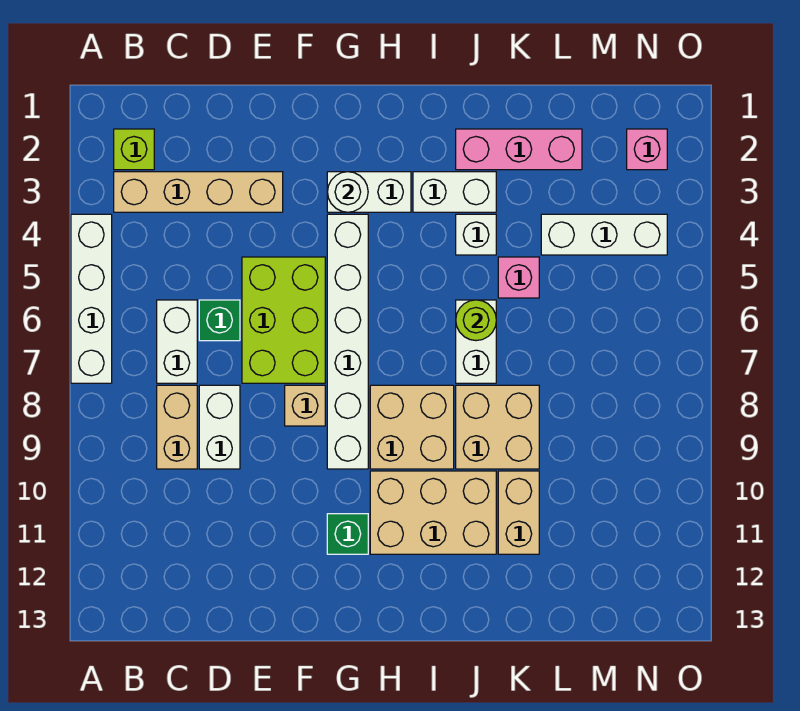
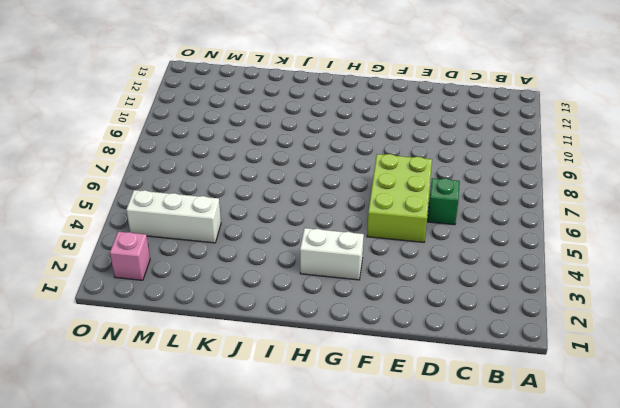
none -> white 1x4 brick [71,214,112,383]
none -> lime 1x1 brick [114,129,154,170]
none -> tan 1x4 brick [114,172,283,212]

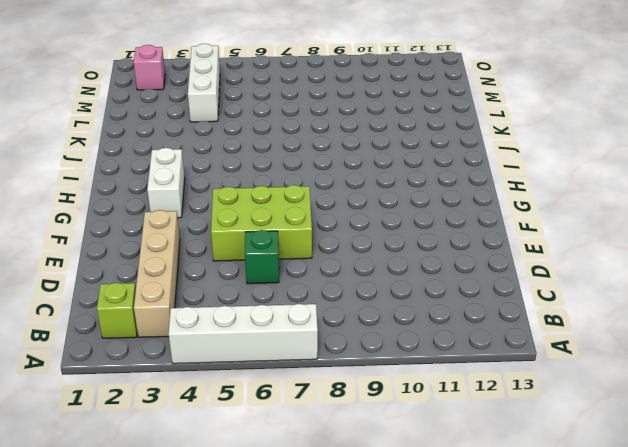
none -> white 1x2 brick [157,300,197,383]
none -> tan 1x2 brick [157,385,197,469]
none -> white 1x2 brick [199,385,240,469]

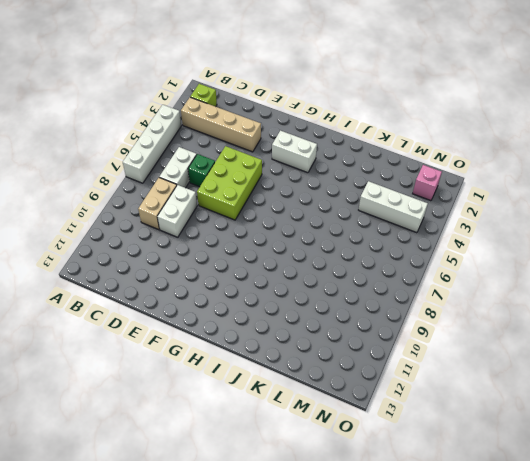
none -> tan 1x1 brick [285,385,325,426]
none -> white 1x6 brick [327,214,368,469]
none -> green 1x1 brick [327,514,368,554]

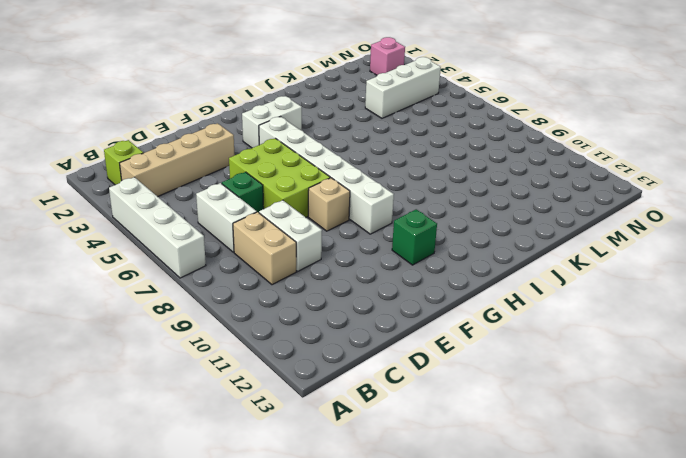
none -> tan 2x2 brick [370,385,454,469]
none -> tan 2x3 brick [370,471,496,554]
none -> white 1x2 brick [413,172,496,212]

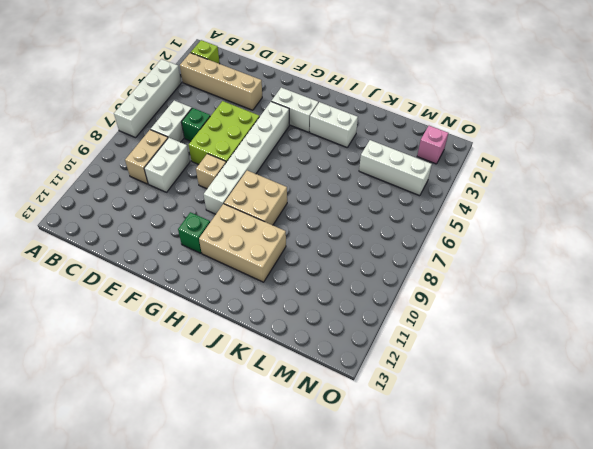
none -> pink 1x3 brick [456,129,582,170]
none -> white 1x1 brick [456,214,496,255]
none -> white 1x2 brick [456,300,496,383]

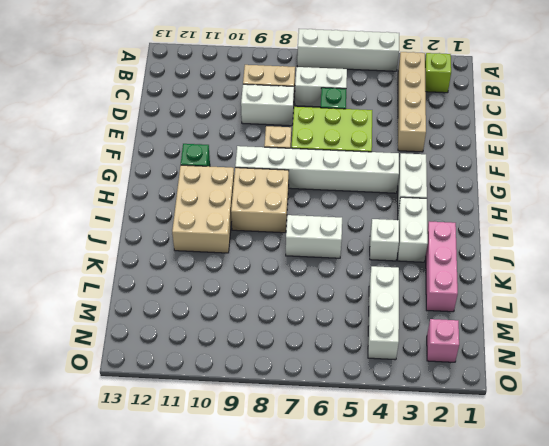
none -> tan 2x2 brick [456,385,539,469]
none -> pink 1x1 brick [498,257,539,298]
none -> tan 1x2 brick [498,471,539,554]

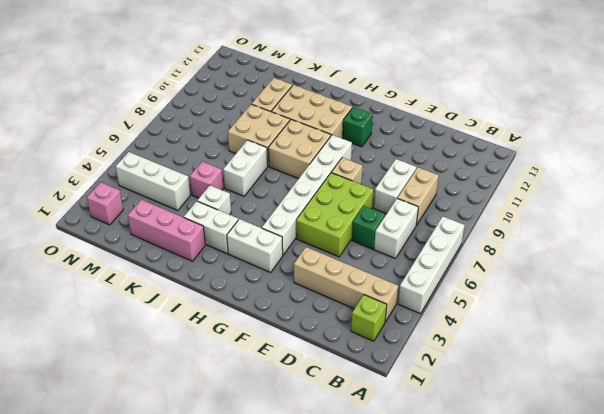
none -> white 1x1 round brick [328,172,368,212]
none -> lime 1x1 round brick [456,300,496,341]

